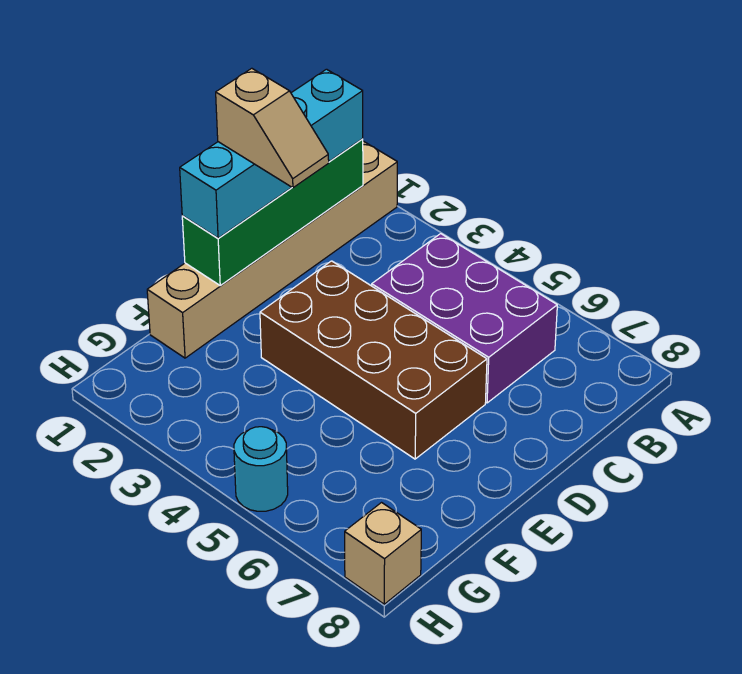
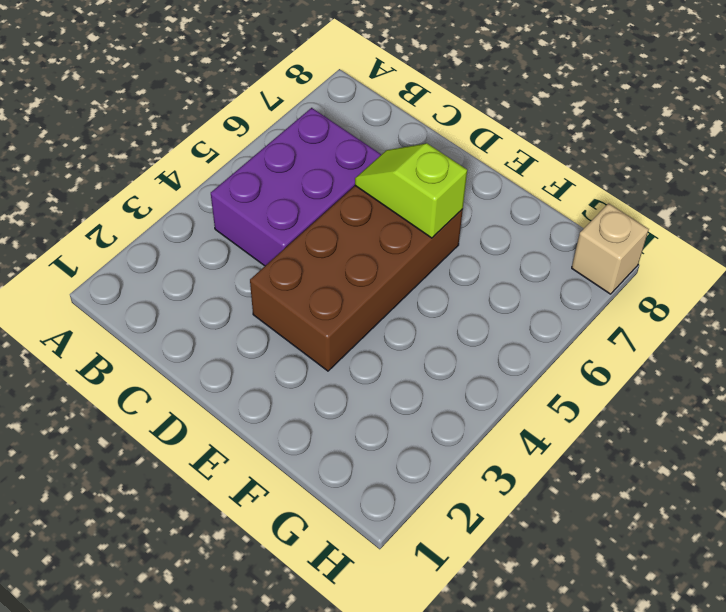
lime 1x2 slope [355,143,467,238] -> none
none -> tan 1x6 brick [147,141,397,358]
none -> cyan 1x1 round brick [234,427,288,511]

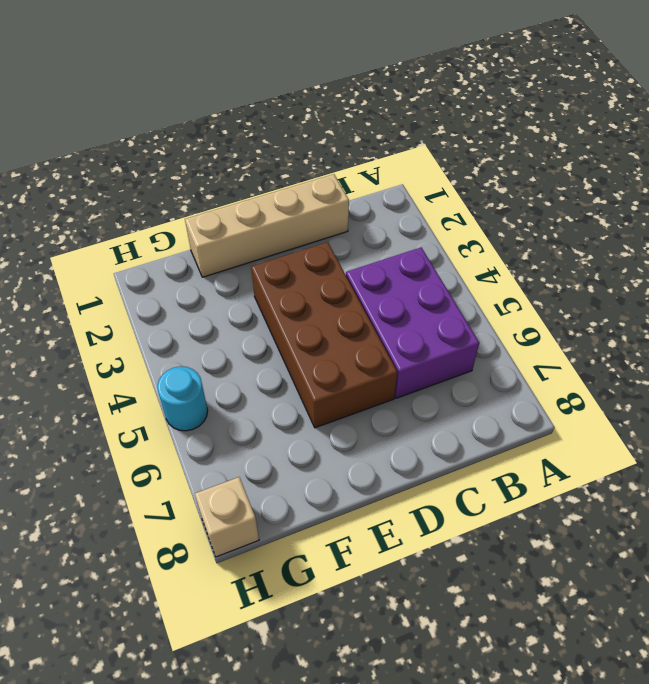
tan 1x4 brick [185,174,349,277] -> tan 1x6 brick [147,141,397,358]
none -> green 1x4 brick [182,139,363,285]
none -> cyan 1x4 brick [180,69,363,238]

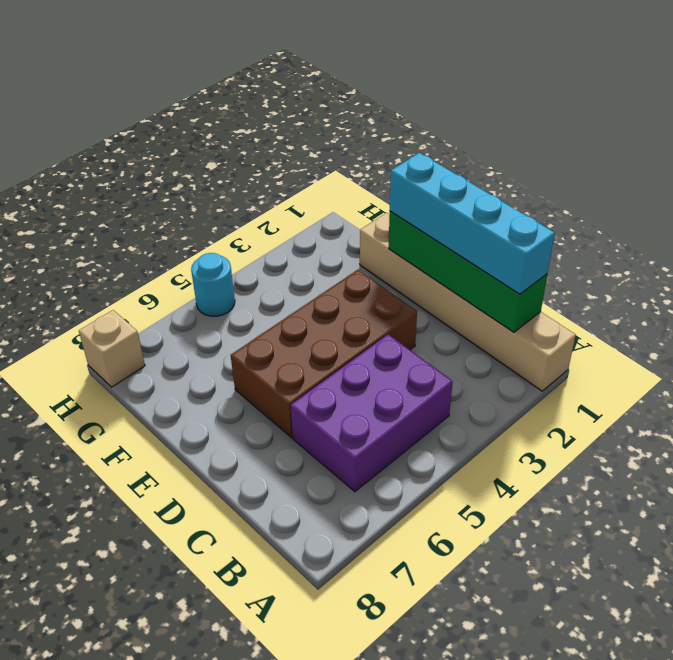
none -> tan 1x2 slope [216,68,329,188]

